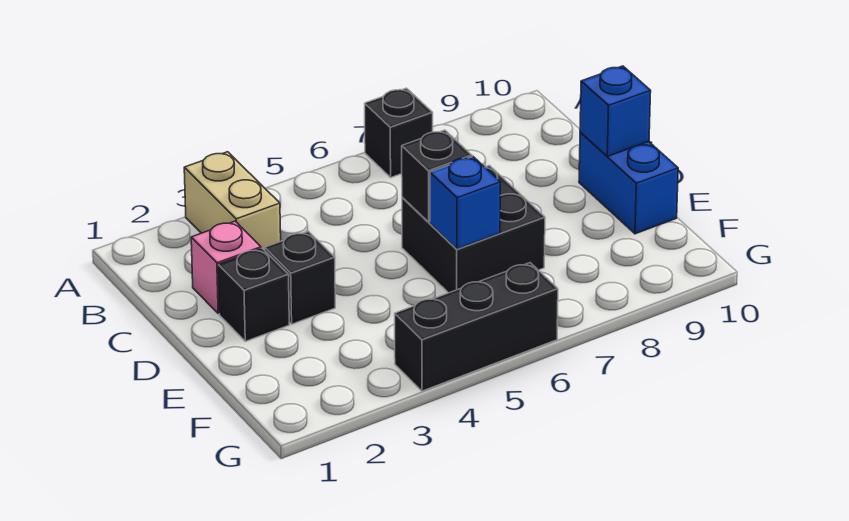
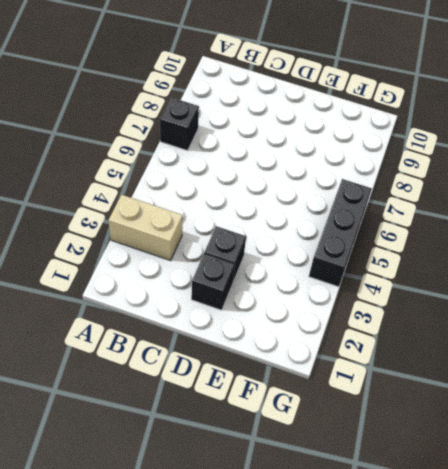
none -> pink 1x1 brick [191,221,261,314]
none -> black 2x2 brick [402,166,545,293]

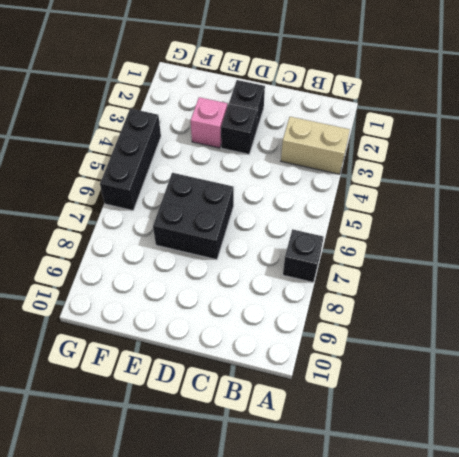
pink 1x1 brick [191,97,227,148] -> pink 1x1 brick moved to [191,221,261,314]
none -> blue 1x2 brick [579,133,678,234]
none -> black 1x1 brick [402,130,472,222]

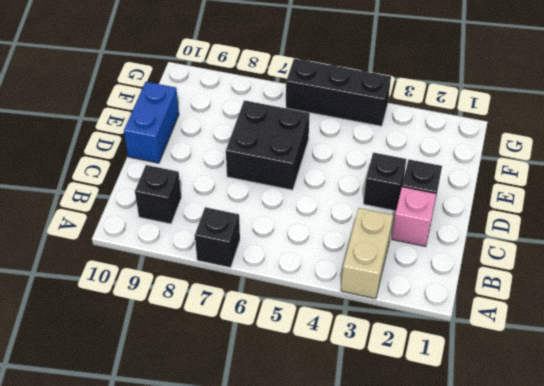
black 1x1 brick [135,165,181,224] -> black 1x1 brick moved to [402,130,472,222]
none -> blue 1x1 brick [580,66,651,156]
none -> blue 1x1 brick [430,157,501,249]

